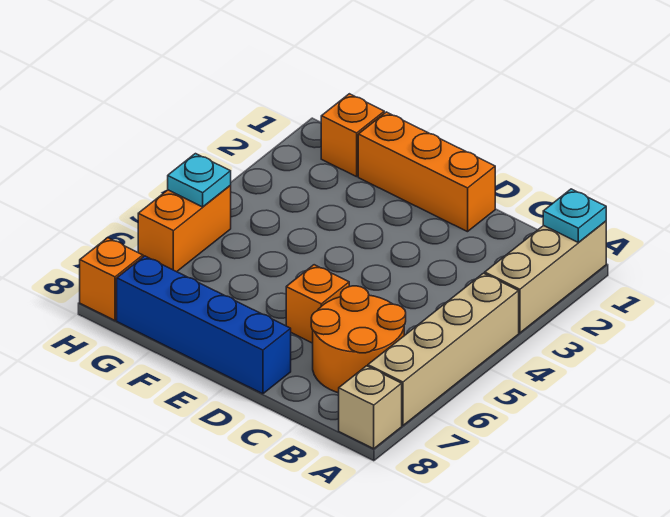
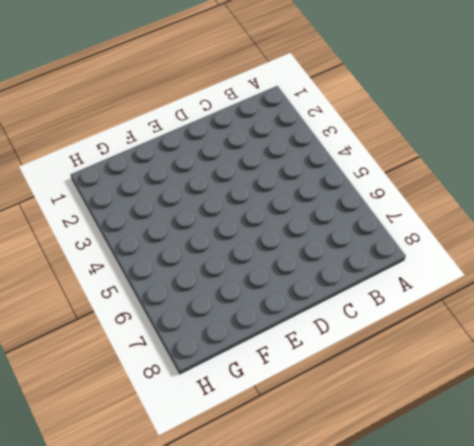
none -> tan 1x3 brick [485,221,606,333]
none -> tan 1x4 brick [368,273,519,425]
none -> tan 1x1 brick [339,366,402,449]

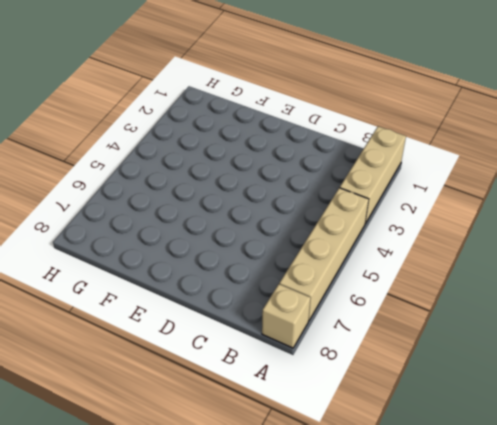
none -> orange 2x2 round brick [311,286,406,393]
none -> orange 1x3 brick [358,112,495,232]
none -> orange 1x1 brick [286,265,349,343]

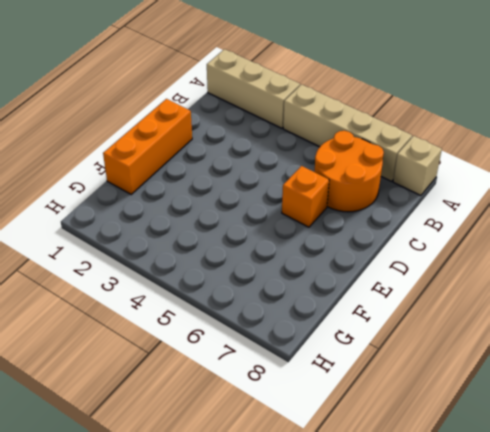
none -> blue 1x4 brick [117,256,291,394]
none -> orange 1x1 brick [321,94,384,177]
none -> orange 1x2 brick [138,186,231,272]

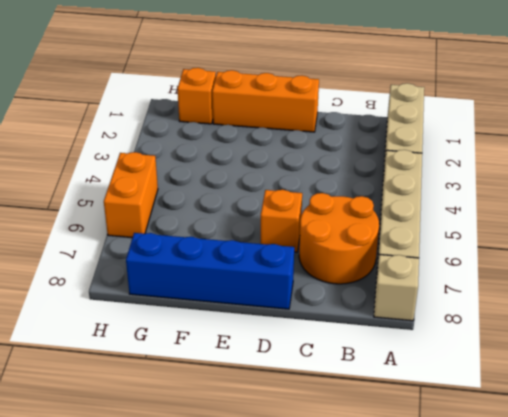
none -> orange 1x1 brick [80,238,143,320]
none -> cyan 1x1 plate [543,189,606,243]
none -> cyan 1x1 plate [168,154,231,207]

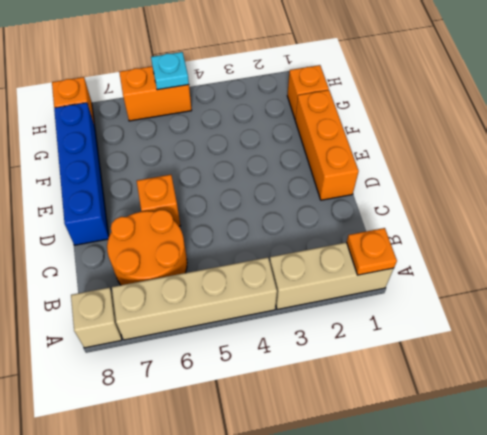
orange 1x1 plate [347,228,397,275] -> cyan 1x1 plate [543,189,606,243]

